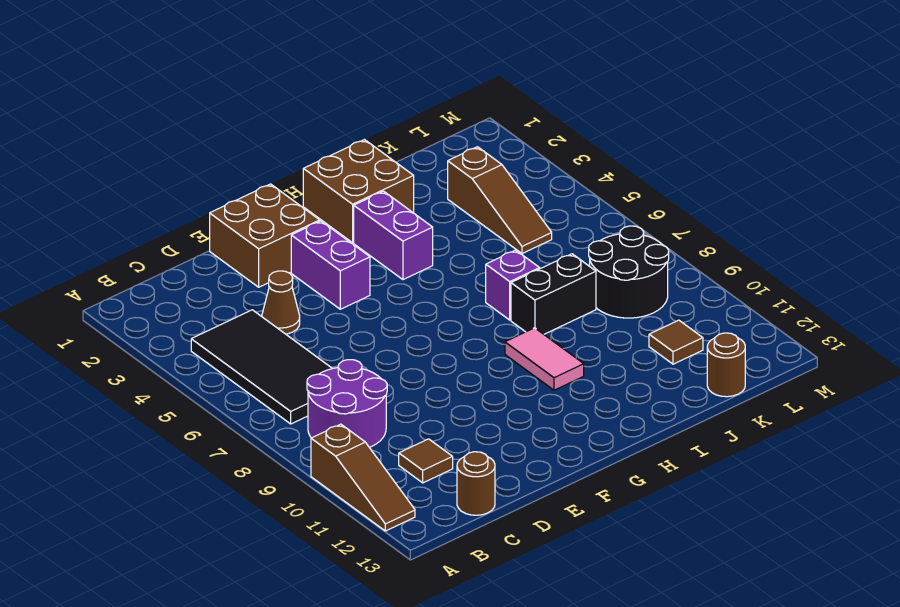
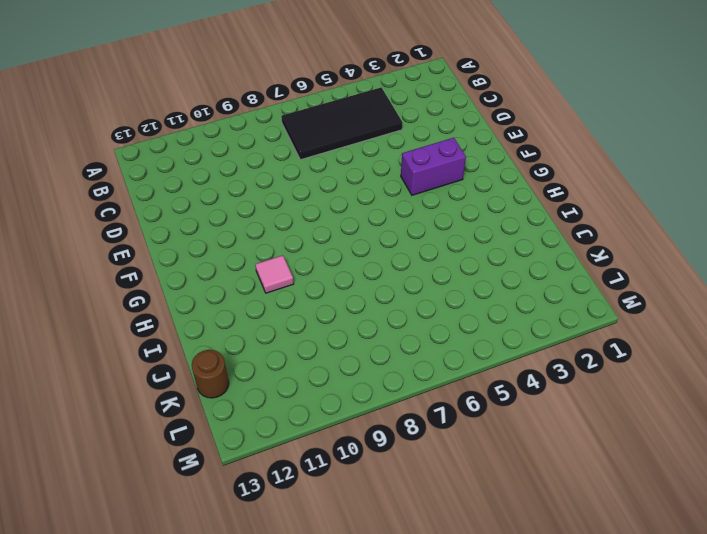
pink 1x1 tile [255,255,294,293] -> pink 1x2 tile [505,328,584,390]
none -> brown 1x3 slope [311,424,415,531]
none -> purple 2x2 round brick [307,360,387,447]
none -> brown 1x1 tile [399,439,453,483]

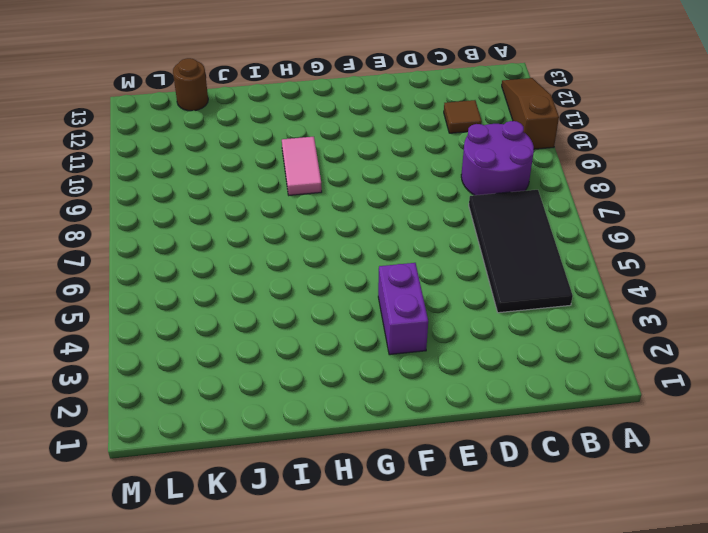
none -> brown 1x1 round brick [457,452,495,515]
none -> brown 1x1 cone [262,271,300,334]
none -> brown 2x2 brick [210,184,320,287]

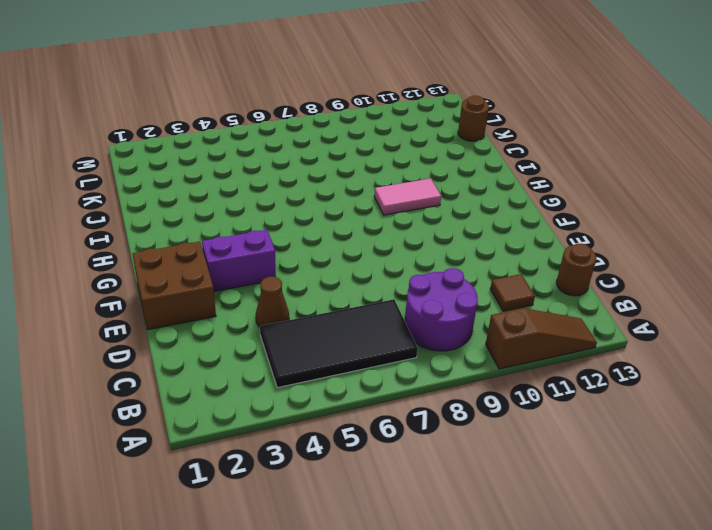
none -> brown 2x2 brick [303,140,414,243]
none -> purple 1x2 brick [354,191,433,280]
none -> purple 1x1 brick [486,250,540,320]

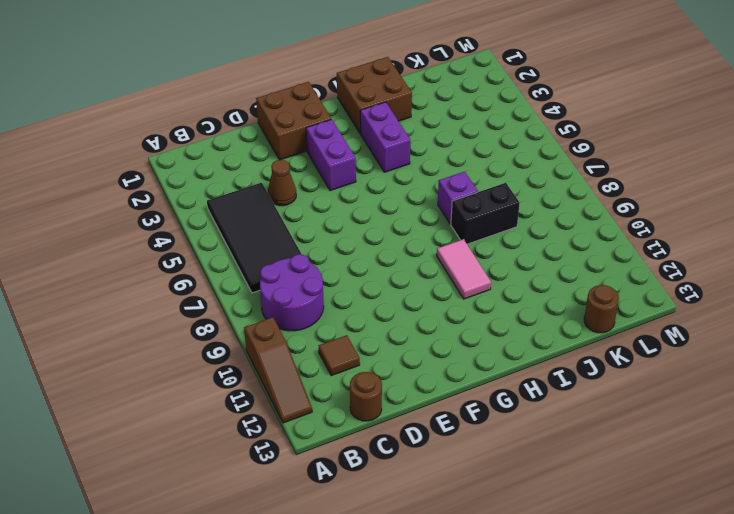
none -> brown 1x3 slope [448,147,552,253]
none -> black 2x2 round brick [589,226,669,318]
none -> brown 1x1 tile [649,320,703,364]

